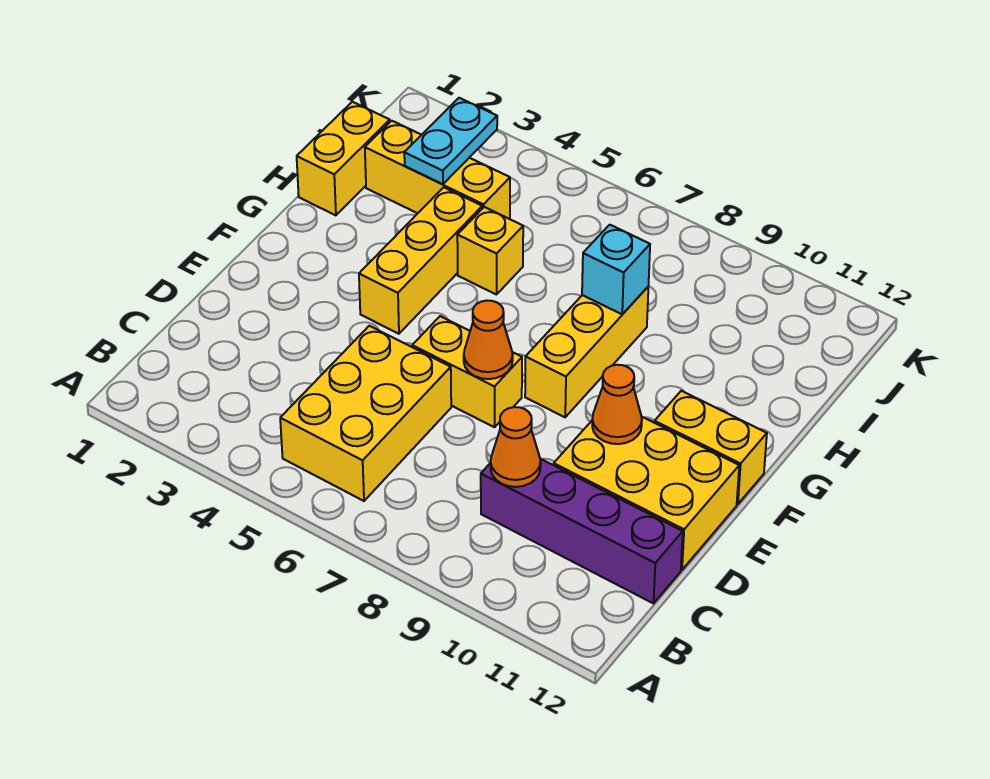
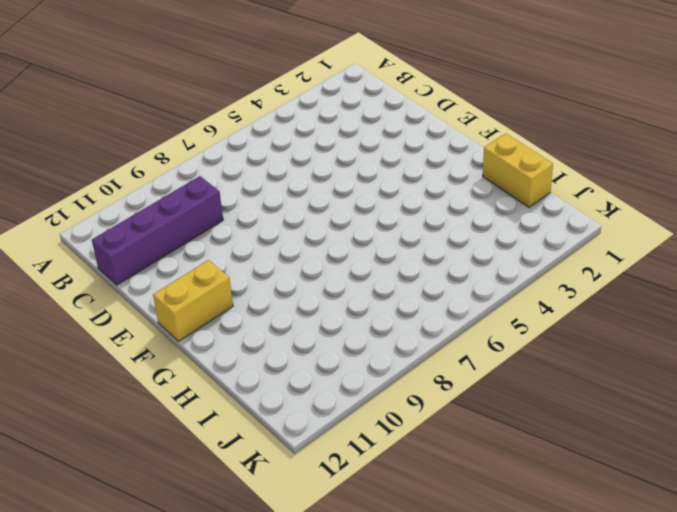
none -> yellow 2x3 brick [280,326,451,501]
none -> yellow 2x3 brick [554,417,739,570]
none -> yellow 1x2 brick [412,316,522,427]

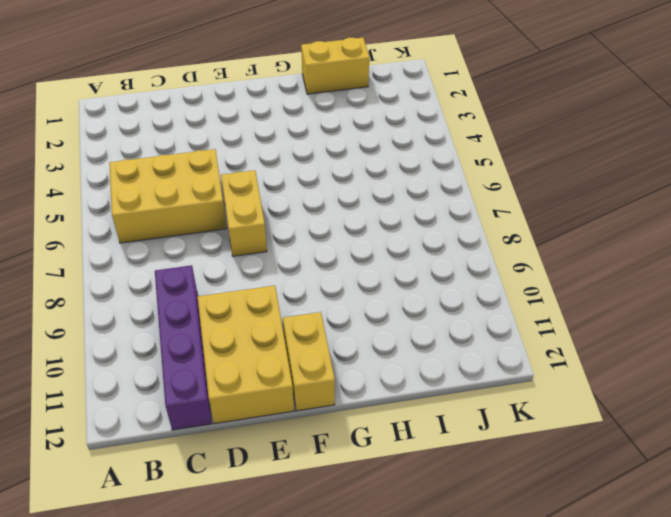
none -> yellow 1x3 brick [359,187,482,334]
none -> yellow 1x3 brick [525,287,648,417]
none -> yellow 1x1 brick [457,207,523,295]

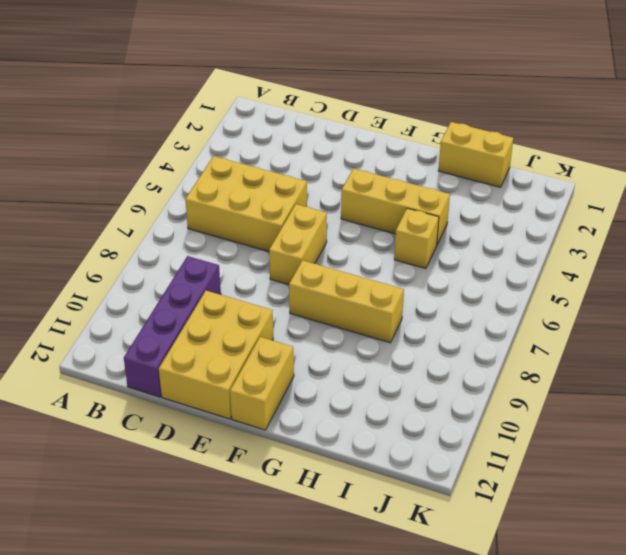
none -> yellow 1x3 brick [365,121,510,219]
none -> orange 1x1 cone [491,407,541,487]
none -> orange 1x1 cone [464,300,513,379]

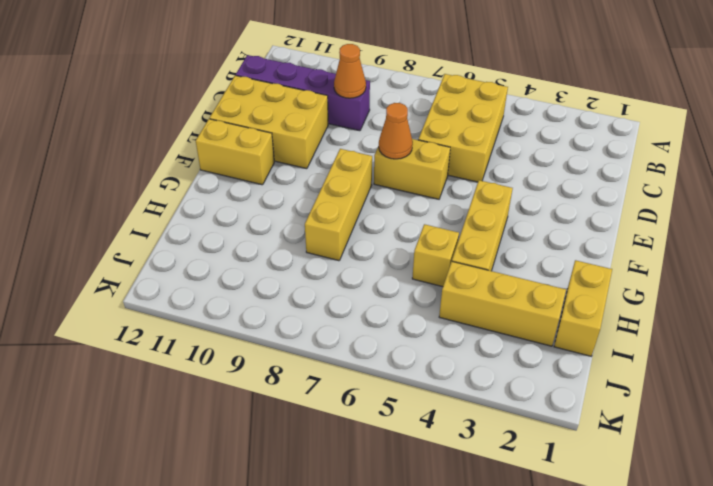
none -> orange 1x1 cone [592,365,642,444]
none -> cyan 1x1 brick [582,225,650,314]
none -> cyan 1x2 plate [404,98,497,184]

